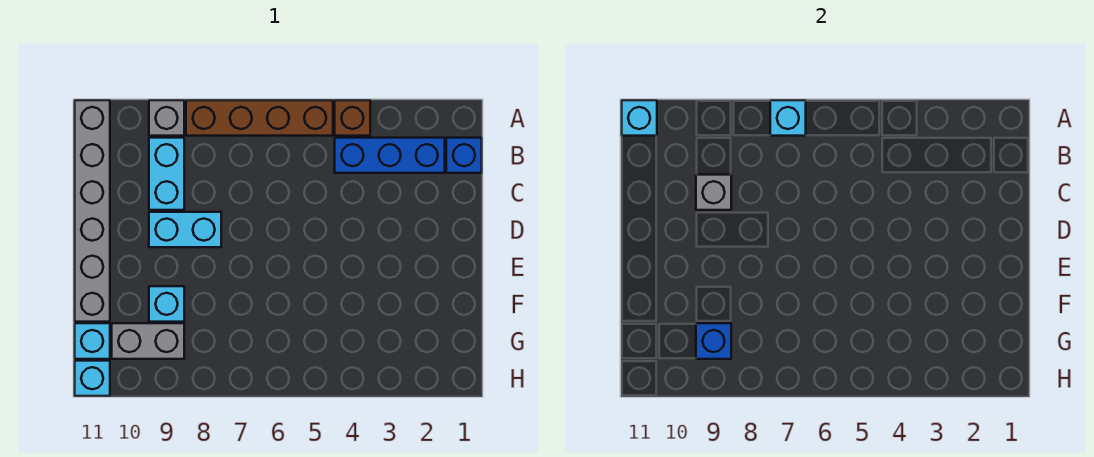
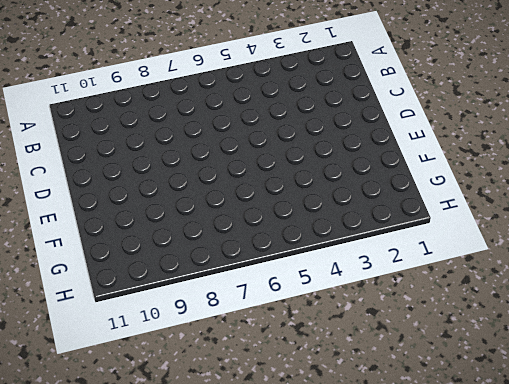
none -> brown 1x1 brick [335,100,370,136]
none -> brown 1x4 brick [186,100,333,136]
none -> grey 1x1 brick [149,100,184,136]

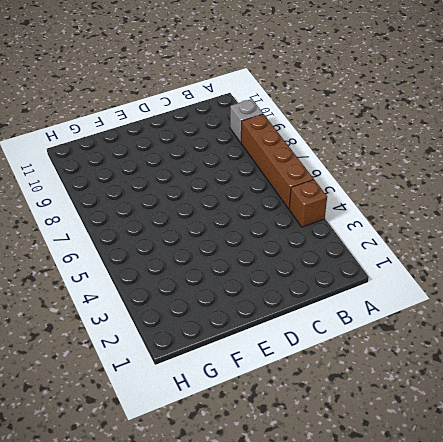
none -> grey 1x6 brick [75,100,110,322]
none -> blue 1x1 brick [446,138,482,173]
none -> blue 1x3 brick [335,138,445,173]

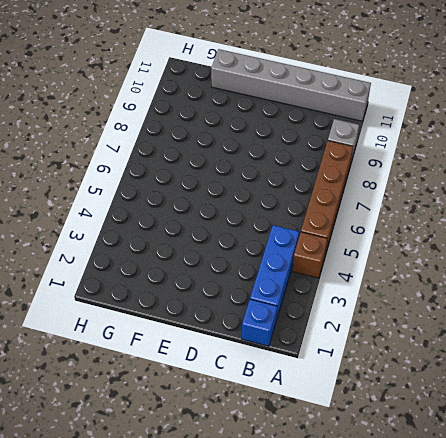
none -> cyan 1x2 brick [149,138,184,210]
none -> cyan 1x2 brick [149,212,221,247]
none -> cyan 1x1 brick [149,286,184,322]

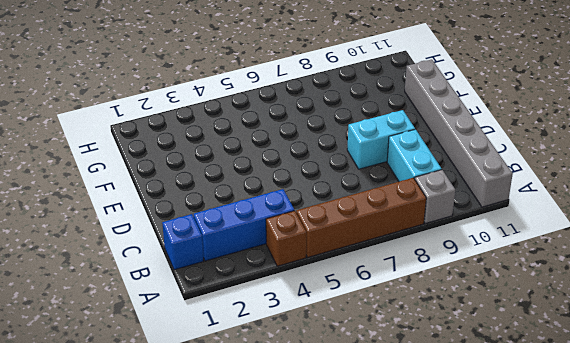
none -> cyan 1x1 brick [149,286,184,322]
none -> grey 1x2 brick [112,323,184,359]
none -> cyan 1x1 brick [75,323,110,359]

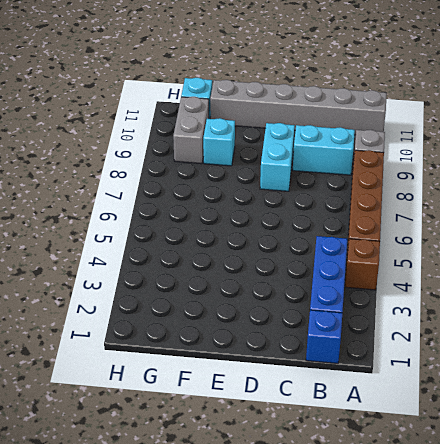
none -> cyan 1x1 brick [75,361,110,396]
none -> cyan 1x1 brick [770,100,806,136]
none -> cyan 1x1 brick [622,100,657,136]

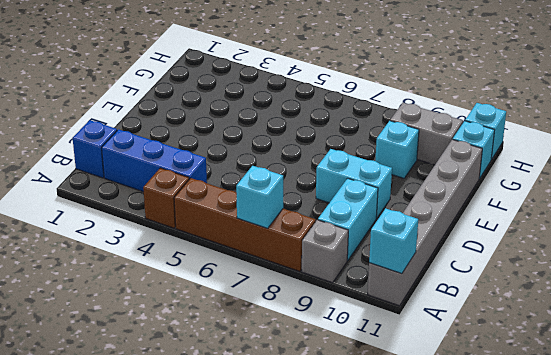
none -> grey 1x1 brick [696,175,731,210]
none -> blue 1x1 brick [696,323,731,359]

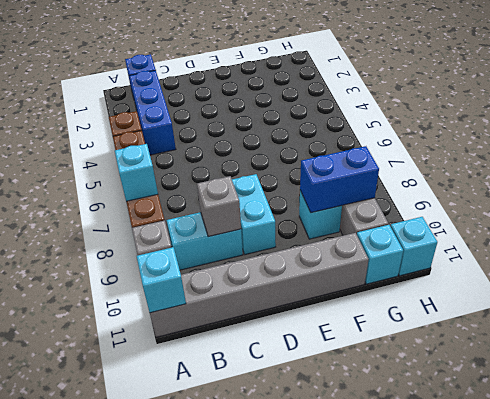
blue 1x2 brick [300,146,379,213] -> blue 1x1 brick [696,323,731,359]

